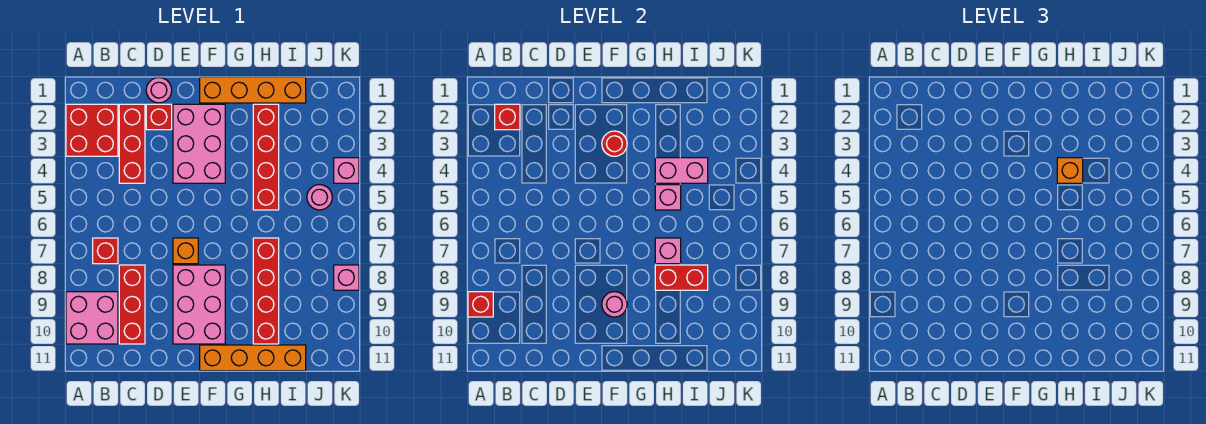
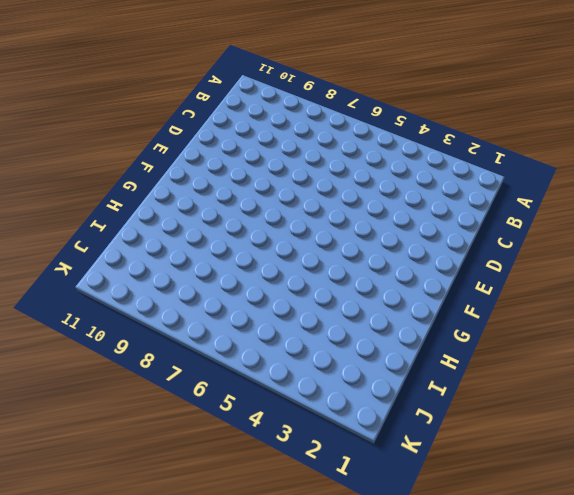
none -> red 2x2 brick [66,104,118,156]
none -> pink 2x2 brick [66,292,118,344]
none -> red 1x1 brick [93,238,118,264]

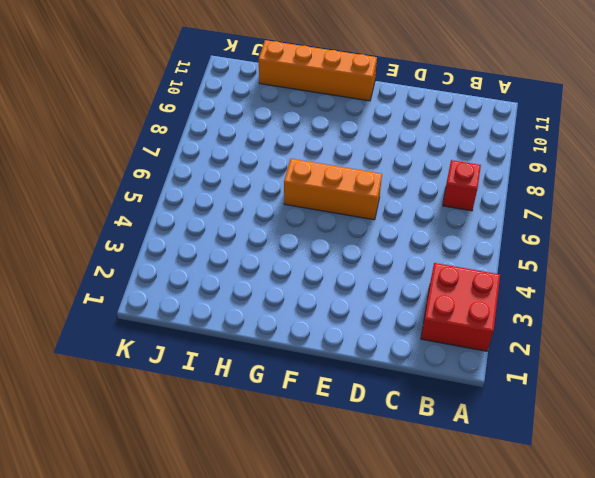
orange 1x3 brick [284,159,382,220] -> none
none -> pink 2x2 brick [66,292,118,344]
none -> red 1x3 brick [119,104,145,183]
none -> red 1x3 brick [119,265,145,344]

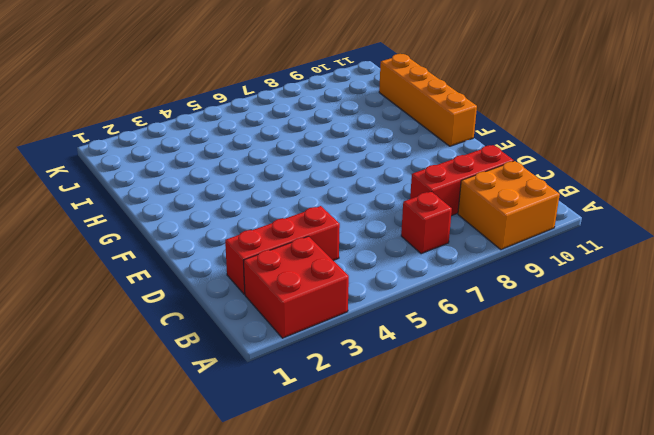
orange 2x2 brick [458,161,560,250] -> pink 2x2 brick [66,292,118,344]
none -> pink 1x1 round brick [146,78,172,103]
none -> red 1x1 brick [146,104,172,130]
none -> pink 2x3 brick [173,104,225,183]

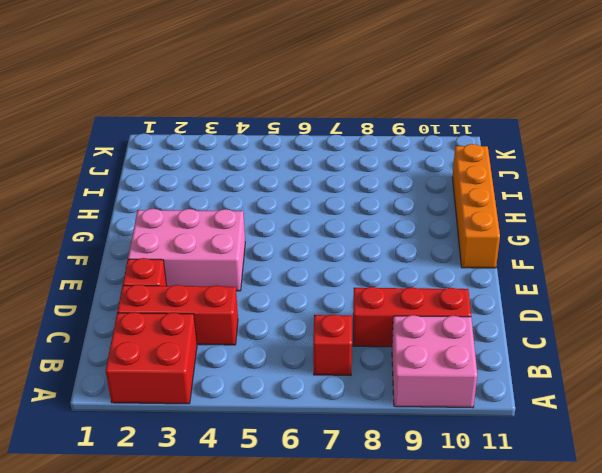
none -> pink 1x1 round brick [146,78,172,103]
none -> orange 1x1 brick [173,238,198,264]
none -> pink 2x3 brick [173,265,225,344]

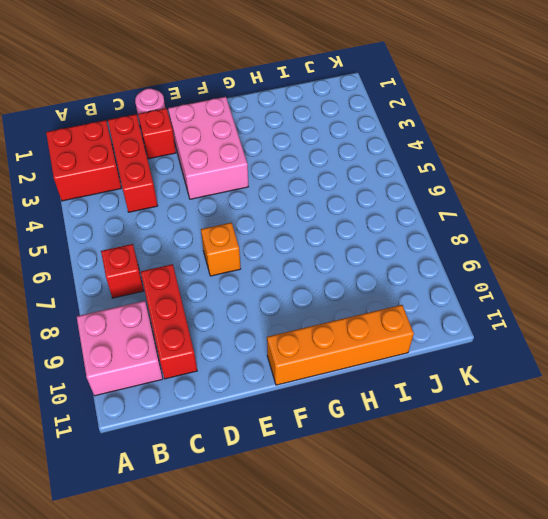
none -> pink 2x3 brick [173,265,225,344]
none -> orange 1x4 brick [200,77,306,103]
none -> red 1x4 brick [253,104,279,210]

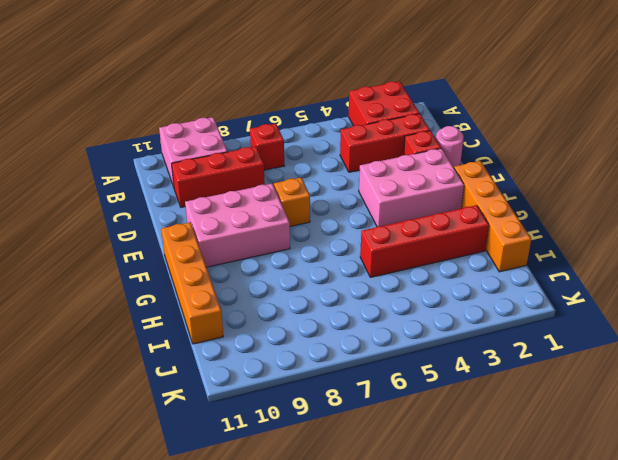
none -> red 1x4 brick [253,238,279,344]
none -> pink 1x1 round brick [307,185,332,210]
none -> pink 1x1 brick [334,158,359,183]

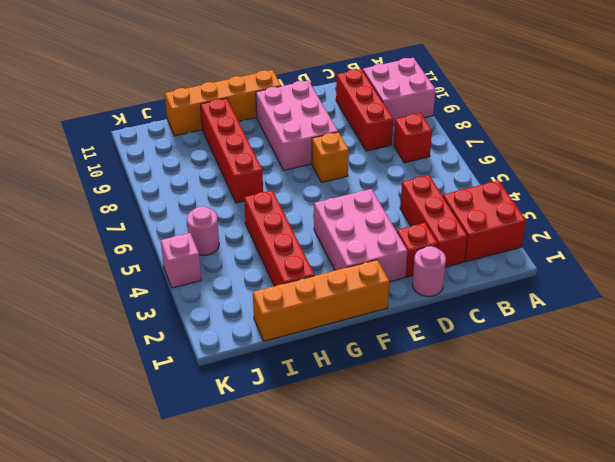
none -> pink 1x1 brick [334,265,359,290]
none -> red 1x1 brick [468,292,493,317]
none -> red 1x1 brick [495,104,520,130]

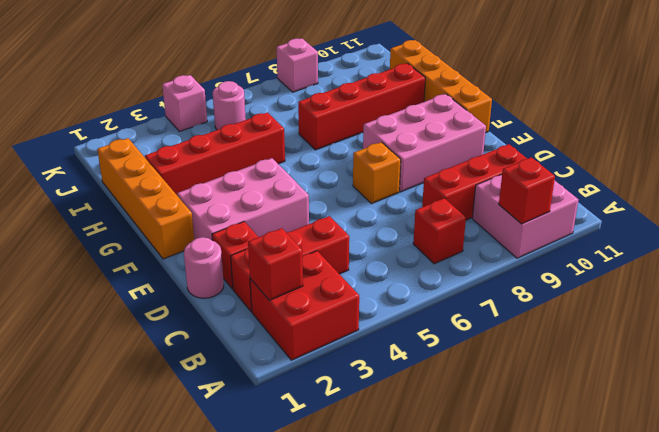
none -> red 1x1 round brick [602,131,627,156]
none -> pink 1x1 round brick [602,292,627,317]
none -> pink 1x2 brick [655,158,708,183]

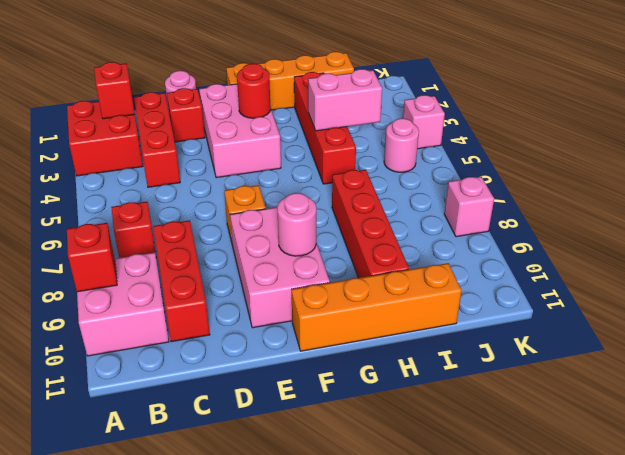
none -> pink 1x1 brick [655,185,681,210]
none -> pink 1x1 brick [655,238,681,264]
none -> red 1x2 brick [655,265,708,290]

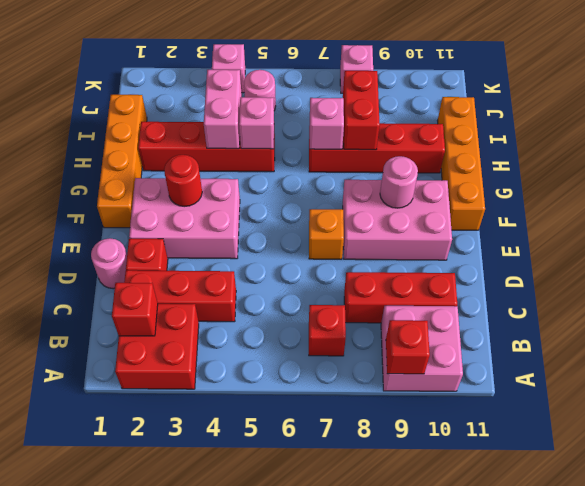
none -> orange 1x1 brick [1057,158,1083,183]

